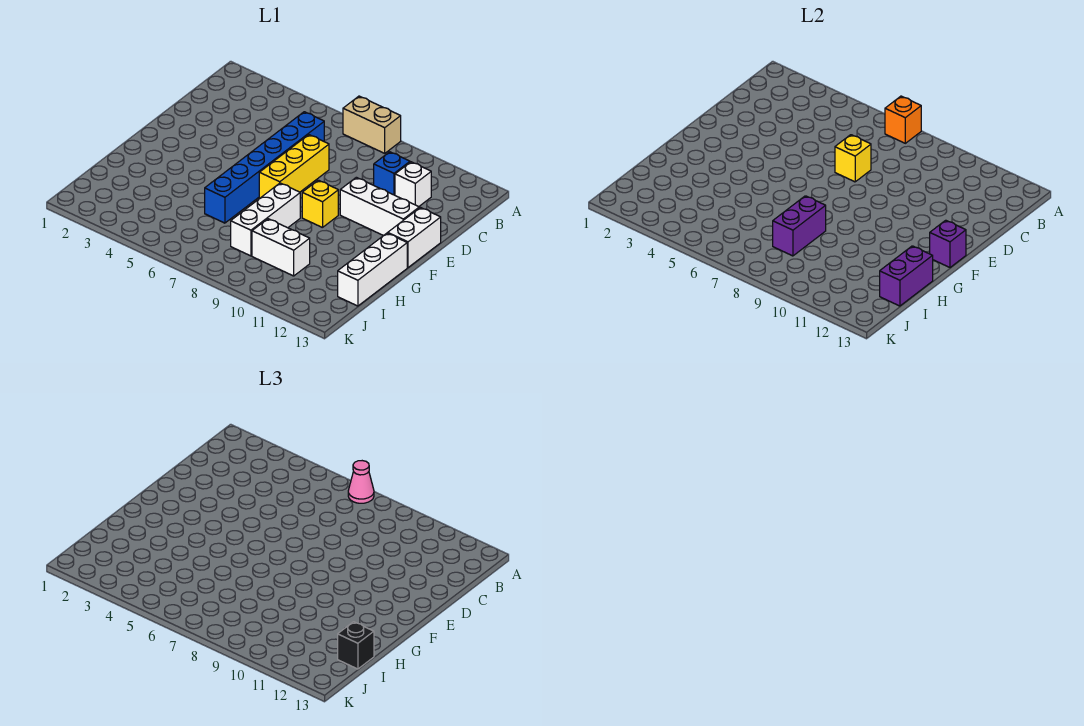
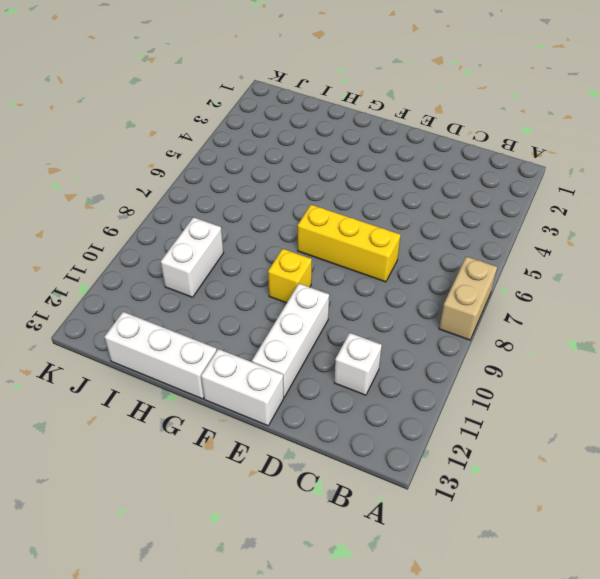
none -> blue 1x6 brick [205,112,324,223]
none -> blue 1x1 brick [374,152,410,195]
none -> white 1x3 brick [231,183,300,256]

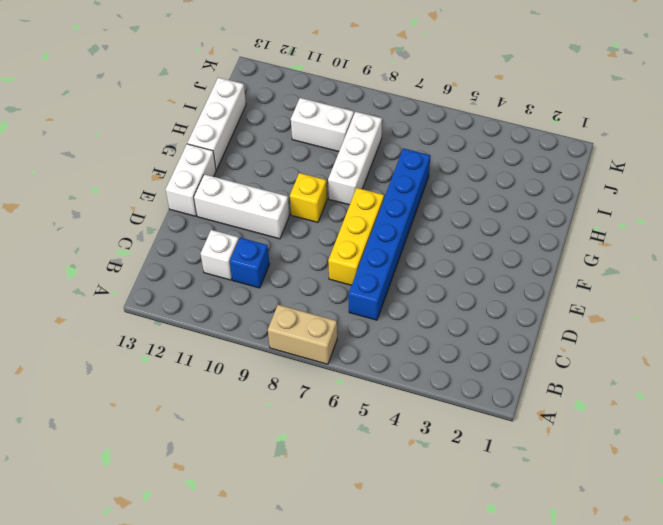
none -> orange 1x1 brick [885,96,921,143]
none -> yellow 1x1 brick [835,135,871,182]
none -> purple 1x1 brick [930,220,966,267]

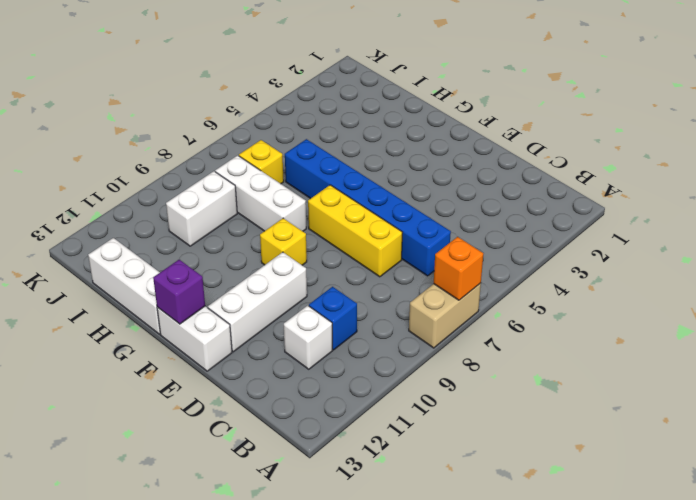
yellow 1x1 brick [239,140,284,184] -> yellow 1x1 brick moved to [835,135,871,182]
none -> purple 1x2 brick [773,196,826,256]
none -> purple 1x2 brick [880,246,933,306]
none -> pink 1x1 cone [348,461,374,503]

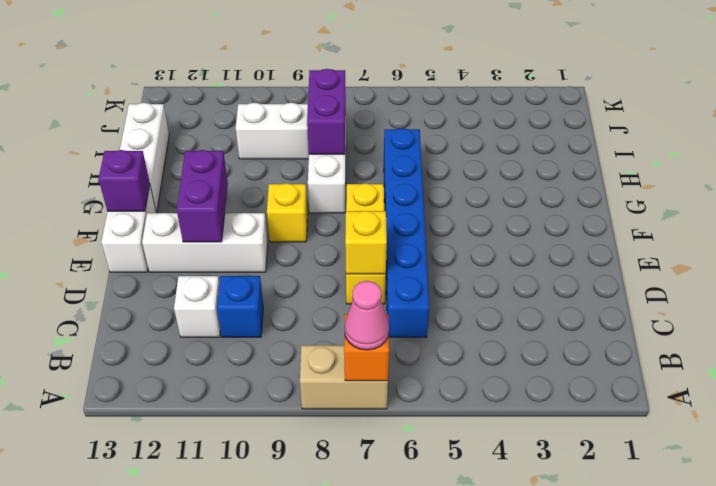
purple 1x2 brick [177,150,228,242] -> purple 1x2 brick moved to [880,246,933,306]
none -> black 1x1 brick [338,622,374,669]

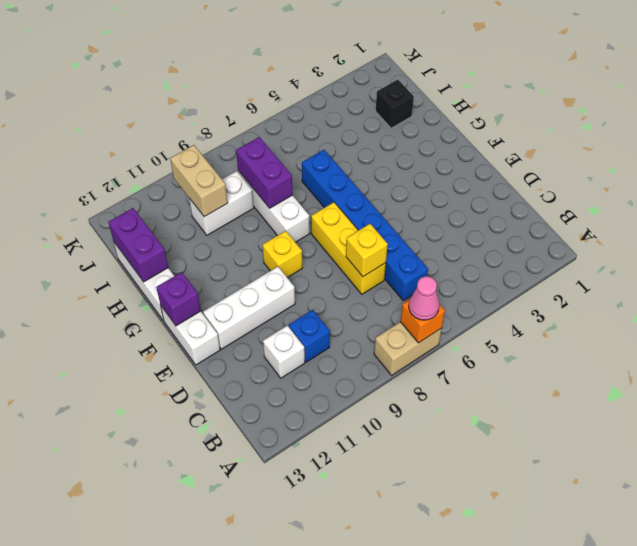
black 1x1 brick [376,80,414,128] -> black 1x1 brick moved to [338,622,374,669]
tan 1x2 brick [170,145,228,217] -> none

